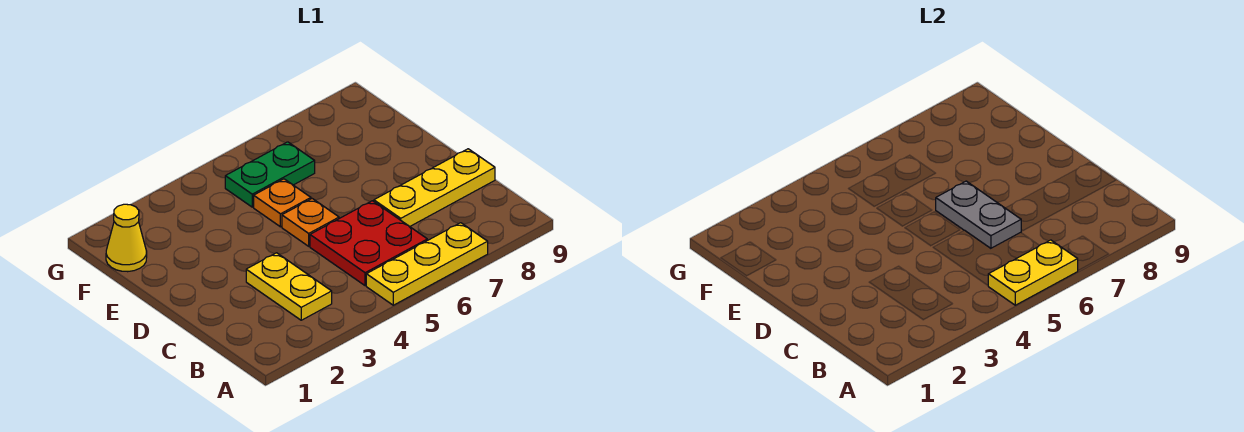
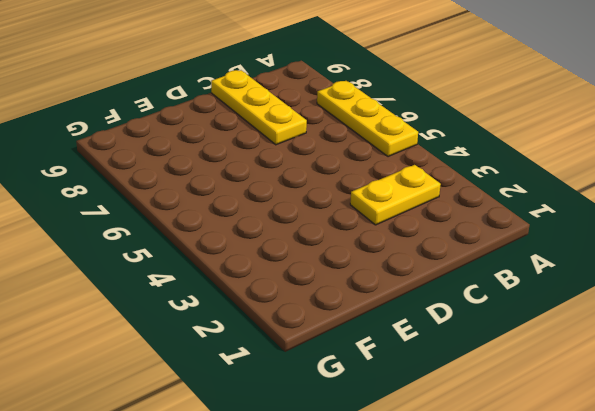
none -> red 2x2 plate [310,201,427,286]
none -> orange 1x1 plate [282,199,339,246]

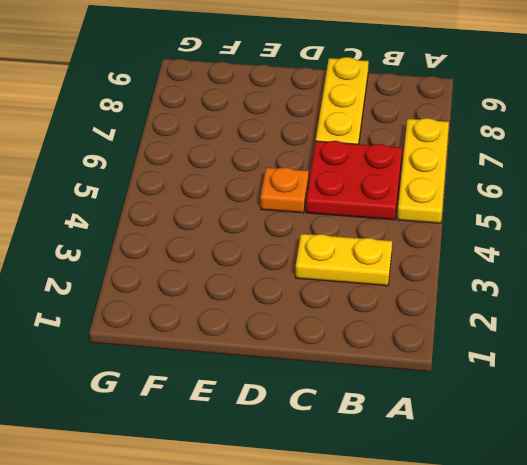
none -> orange 1x1 plate [254,179,311,227]
none -> yellow 1x1 cone [106,204,147,272]

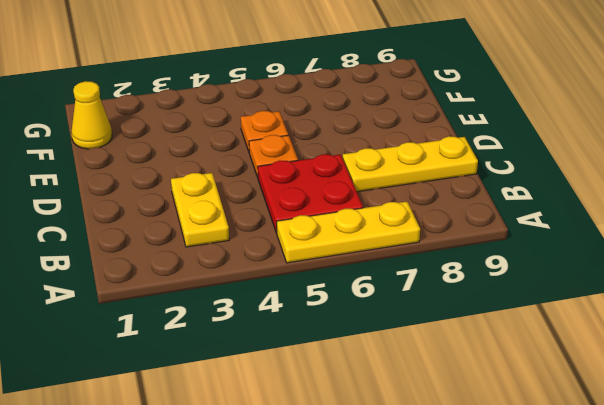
none -> green 1x2 plate [225,142,315,207]
none -> yellow 1x2 plate [988,240,1078,305]

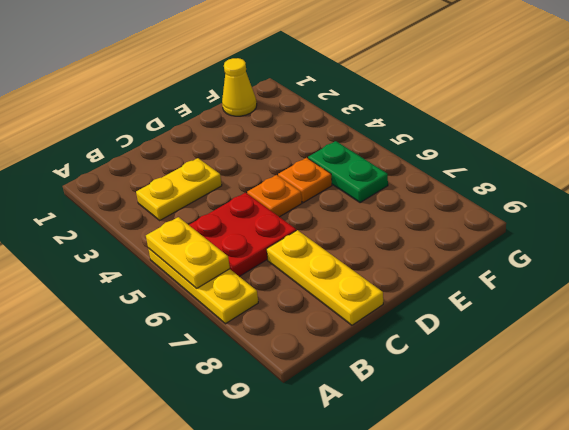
none -> grey 1x2 plate [936,181,1021,248]

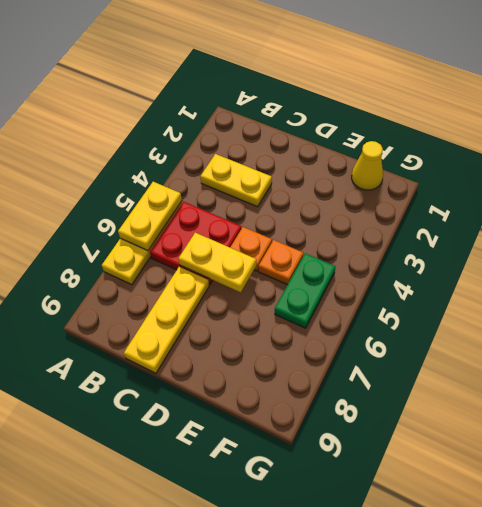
yellow 1x2 plate [179,233,256,292] -> grey 1x2 plate [936,181,1021,248]

